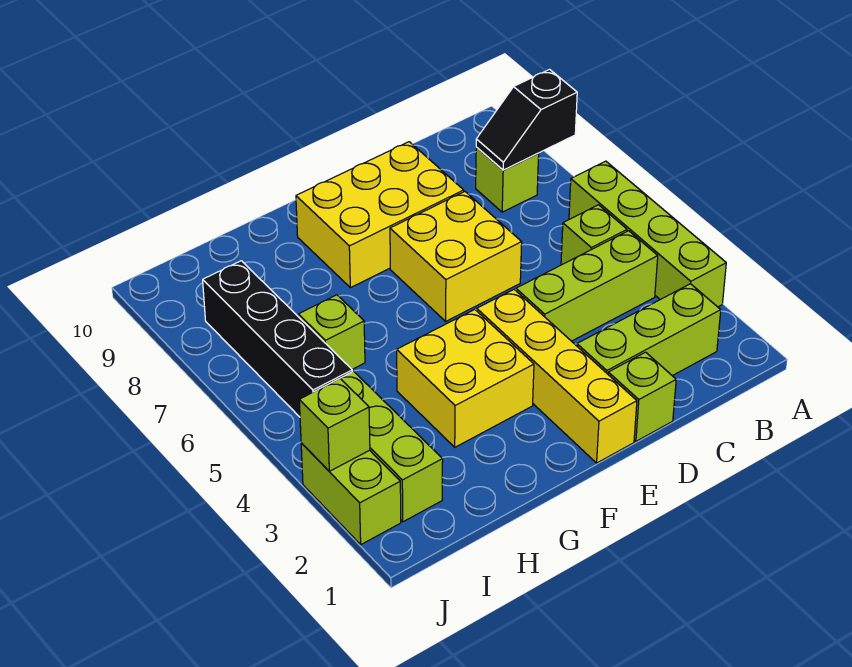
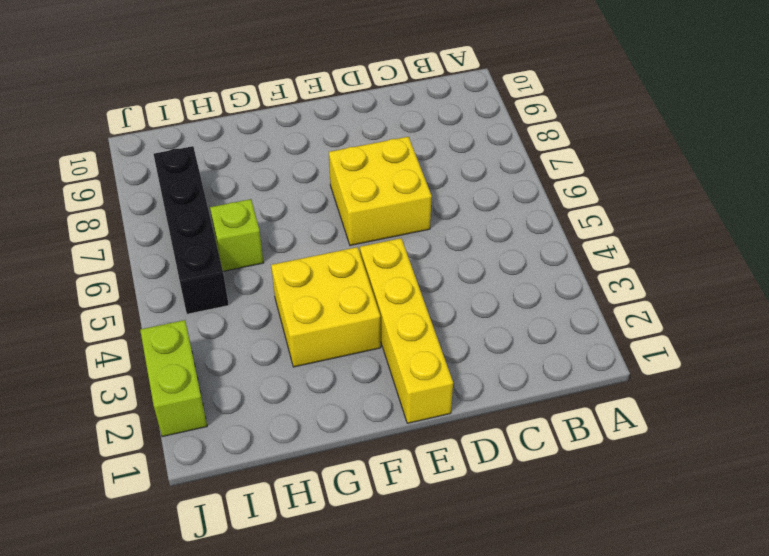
none -> lime 1x4 brick [569,161,726,307]
none -> lime 1x3 brick [577,284,721,376]
none -> lime 1x3 brick [516,231,658,341]

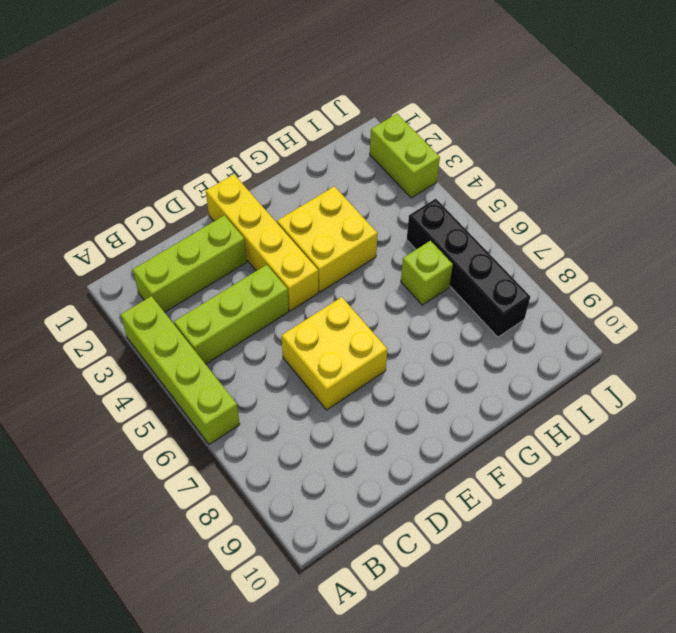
none -> lime 1x1 brick [561,205,627,265]
none -> lime 1x1 brick [476,147,539,212]
none -> lime 1x1 brick [608,352,676,441]

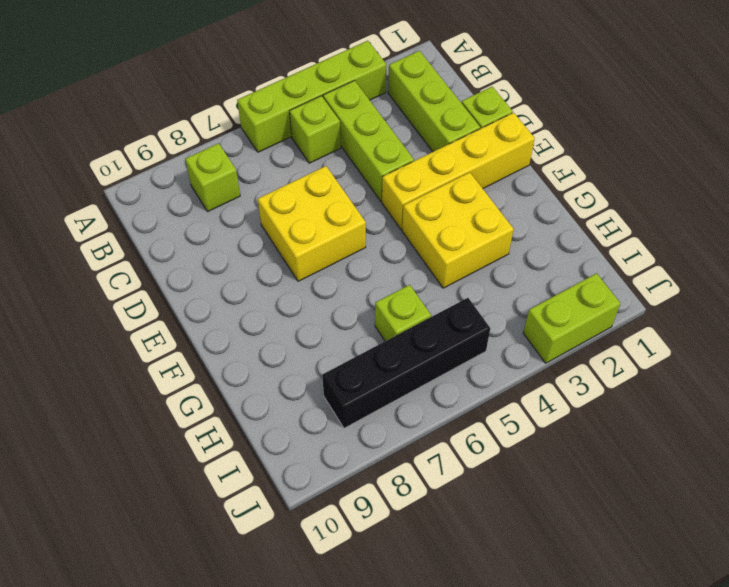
none -> yellow 2x3 brick [296,142,464,288]
none -> lime 1x3 brick [340,371,443,522]
none -> black 1x2 slope [476,69,577,170]

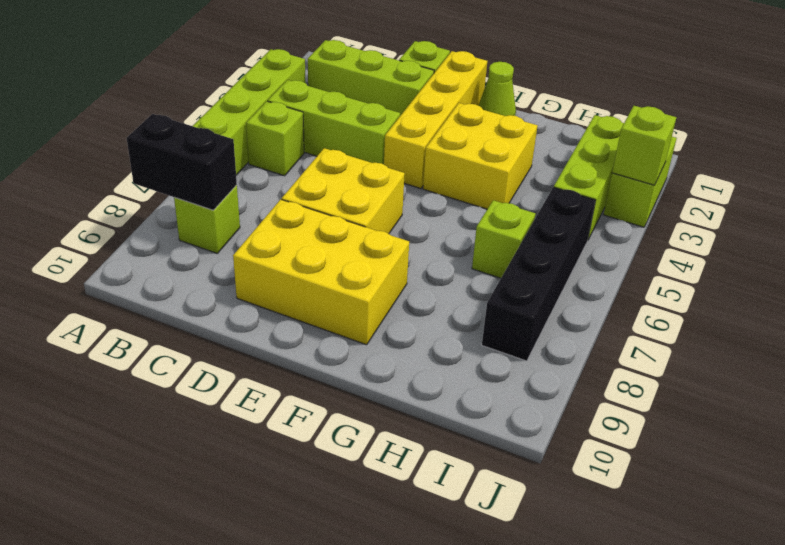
black 1x2 brick [127,114,237,210] -> black 1x2 slope [476,69,577,170]
lime 1x1 cone [478,62,516,116] -> none

